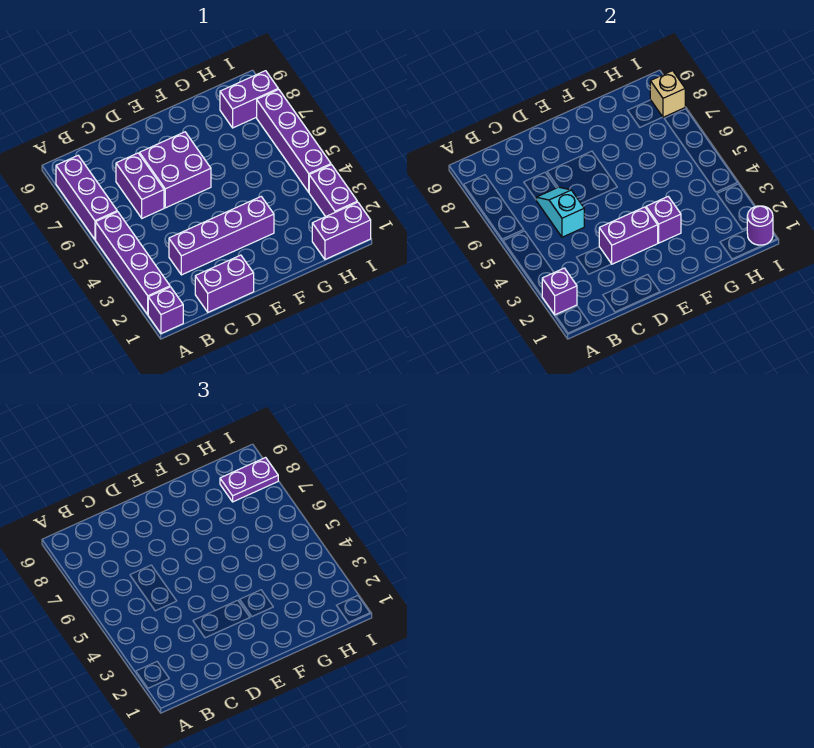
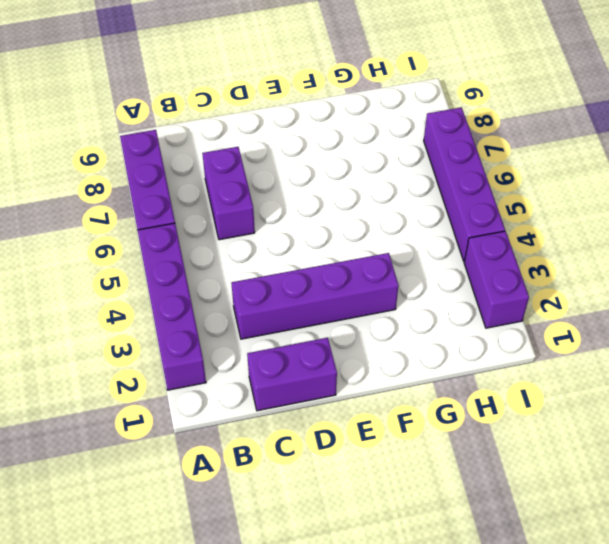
none -> purple 1x1 brick [148,287,183,334]
none -> purple 2x2 brick [139,132,211,208]
none -> purple 1x2 brick [312,202,371,259]

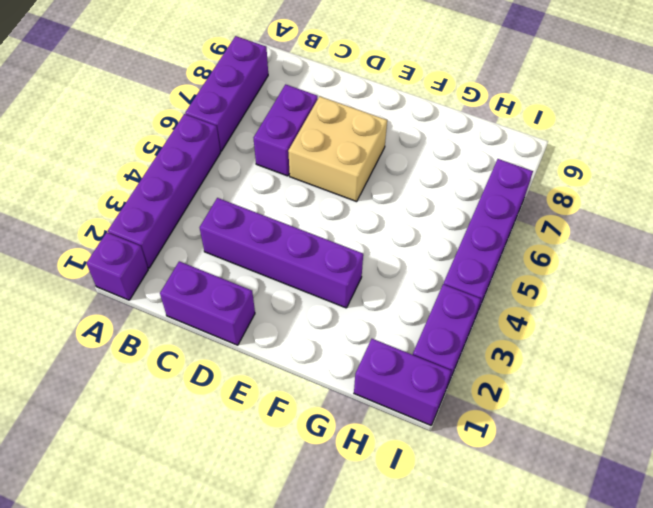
tan 2x2 brick [288,96,387,202] -> purple 2x2 brick [139,132,211,208]
none -> purple 1x2 brick [220,71,278,128]
none -> purple 1x1 brick [542,268,577,315]
none -> cyan 1x2 slope [536,187,584,237]

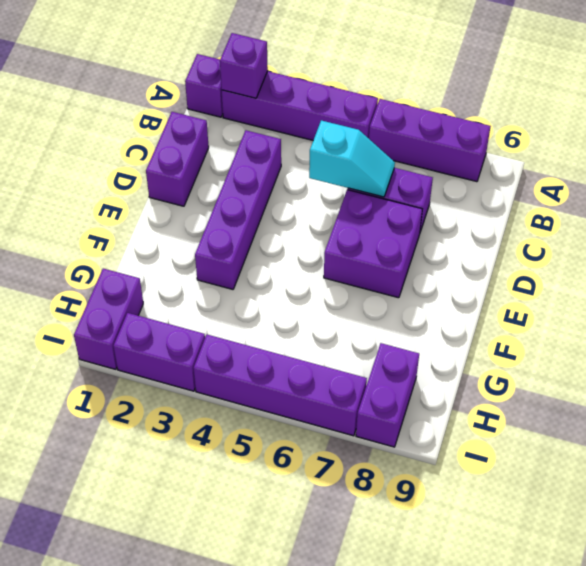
none -> purple 1x2 brick [599,207,658,264]
none -> purple 1x1 brick [646,197,681,243]
none -> purple 1x1 round brick [747,206,773,245]

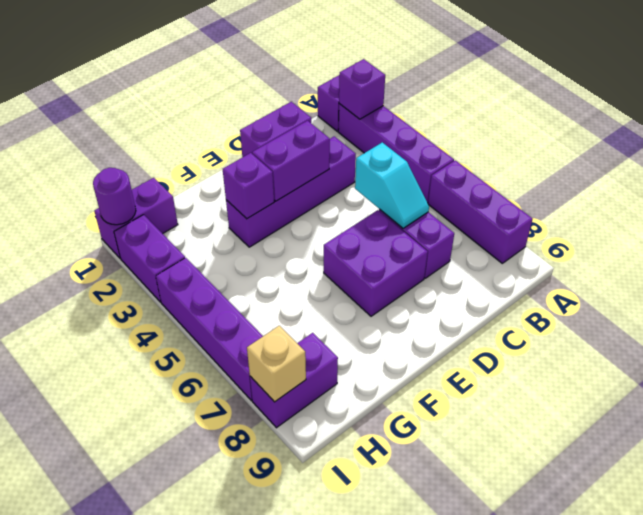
none -> purple 1x2 plate [220,458,278,502]

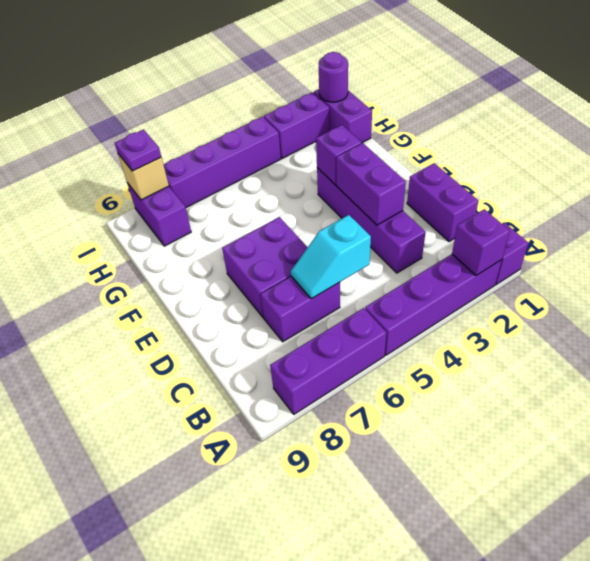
purple 1x1 plate [115,130,161,171] -> purple 1x2 plate [220,458,278,502]

